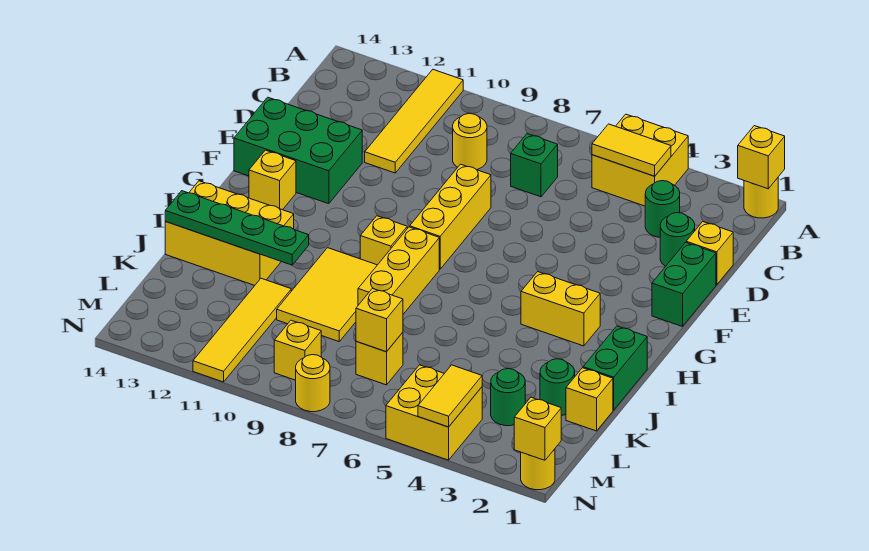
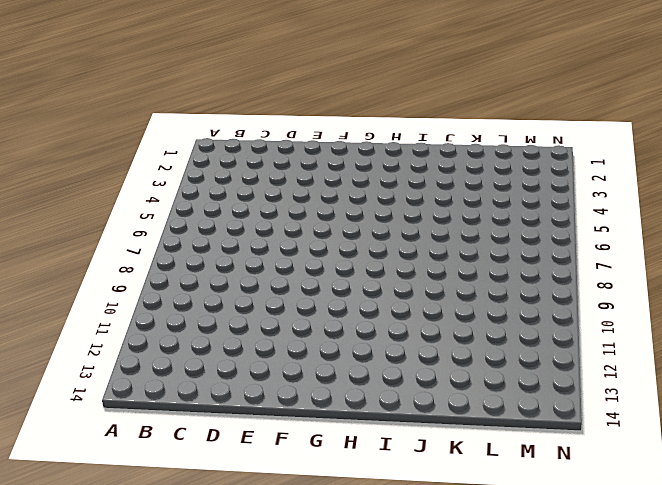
none -> yellow 1x1 round brick [744,178,778,218]
none -> yellow 2x2 brick [592,114,688,206]
none -> yellow 1x4 tile [365,70,463,173]
none -> green 1x1 round brick [645,181,680,237]

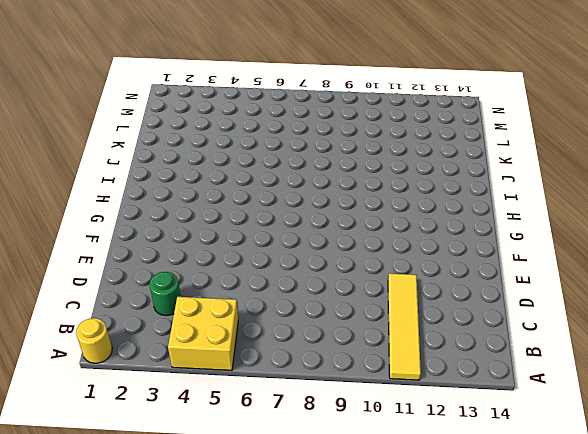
none -> green 1x1 brick [511,134,558,197]
none -> yellow 1x1 round brick [453,114,487,170]
none -> yellow 1x1 brick [686,222,733,285]
none -> green 1x1 round brick [660,213,695,266]

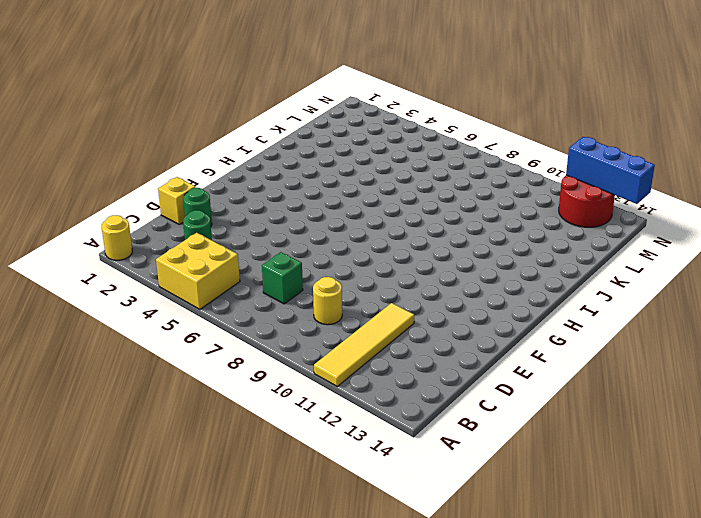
red 2x2 round brick [559,175,615,227] -> none
blue 1x3 brick [566,137,655,204] -> none
none -> green 1x2 brick [652,242,716,327]
none -> yellow 1x3 brick [410,164,491,269]
none -> green 2x3 brick [234,97,362,204]
none -> yellow 1x1 brick [249,150,296,210]

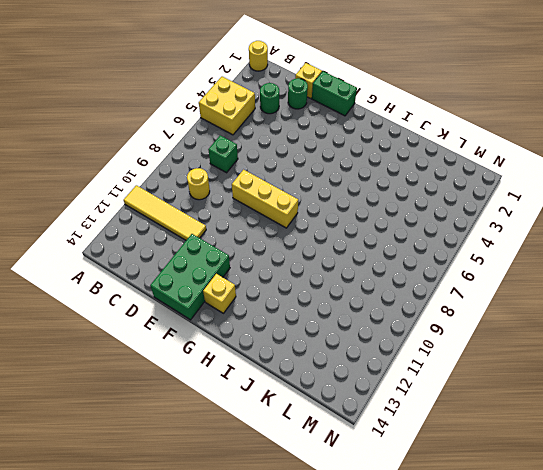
none -> yellow 1x2 brick [521,272,600,346]
none -> yellow 1x3 brick [358,227,439,314]
none -> yellow 1x1 brick [360,216,407,265]
none -> green 1x2 brick [583,326,647,410]

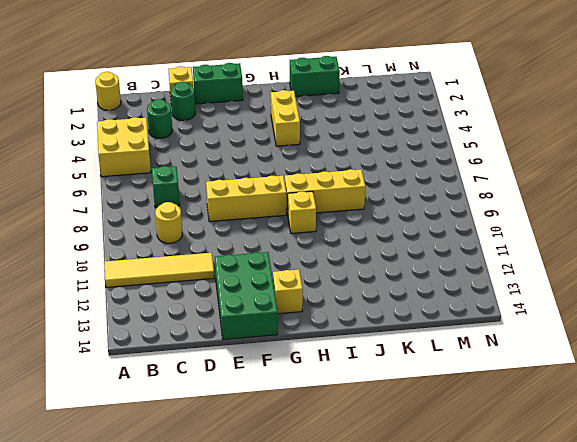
none -> yellow 2x3 tile [277,248,377,341]
none -> yellow 2x3 brick [165,181,294,285]
none -> yellow 1x1 brick [566,368,613,431]
none -> green 1x1 round brick [540,359,575,416]

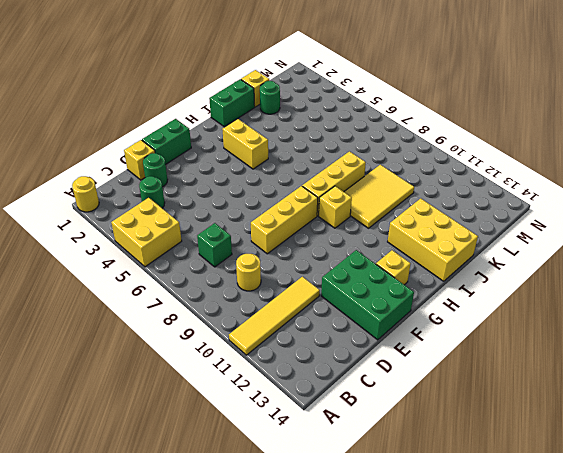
none -> yellow 1x4 tile [193,278,291,382]
none -> green 1x1 round brick [491,369,525,426]
none -> yellow 1x1 brick [356,332,403,385]
none -> yellow 2x2 brick [386,365,482,460]

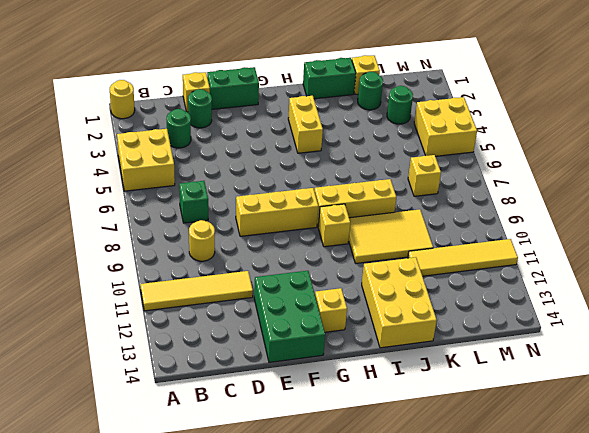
none -> yellow 1x1 brick [274,320,321,380]
none -> yellow 1x1 round brick [521,449,555,490]
none -> yellow 1x1 round brick [296,355,330,412]
none -> yellow 1x1 brick [738,126,785,189]

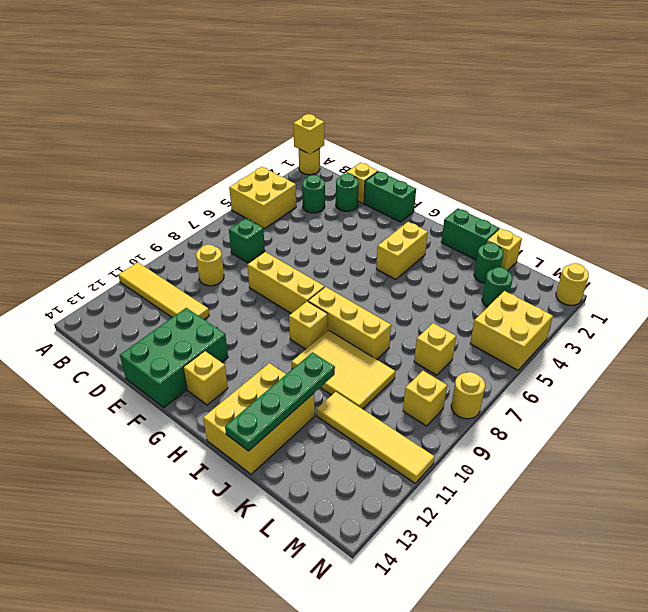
none -> yellow 1x2 tile [592,124,671,176]
none -> yellow 1x1 brick [356,289,403,352]
none -> yellow 1x2 tile [418,365,482,427]
none -> yellow 1x1 brick [514,397,561,460]

